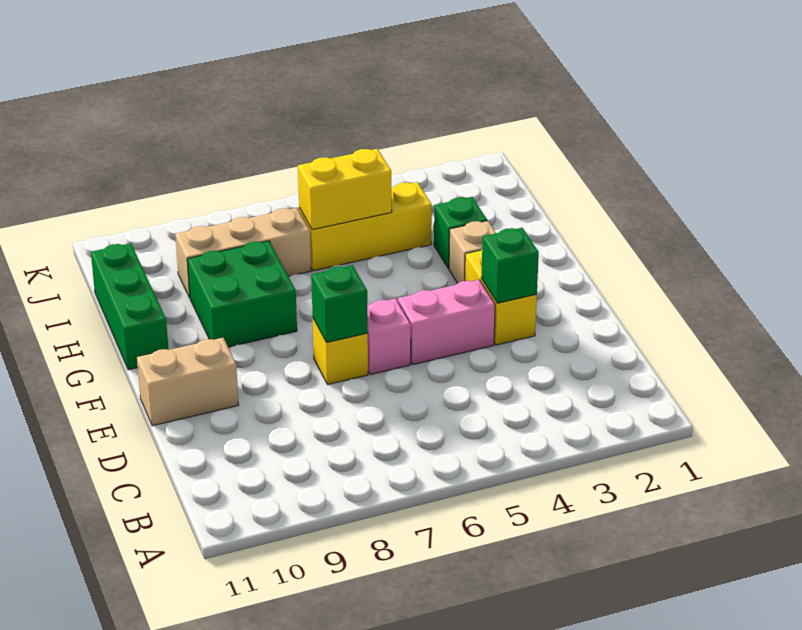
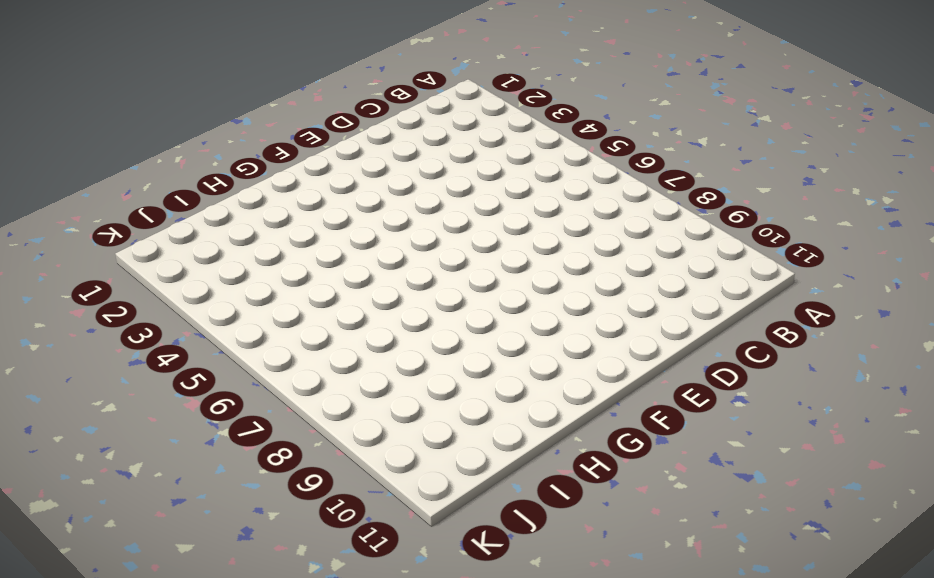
none -> yellow 1x2 brick [465,250,537,345]
none -> pink 1x2 brick [398,280,495,364]
none -> pink 1x1 brick [367,299,411,374]

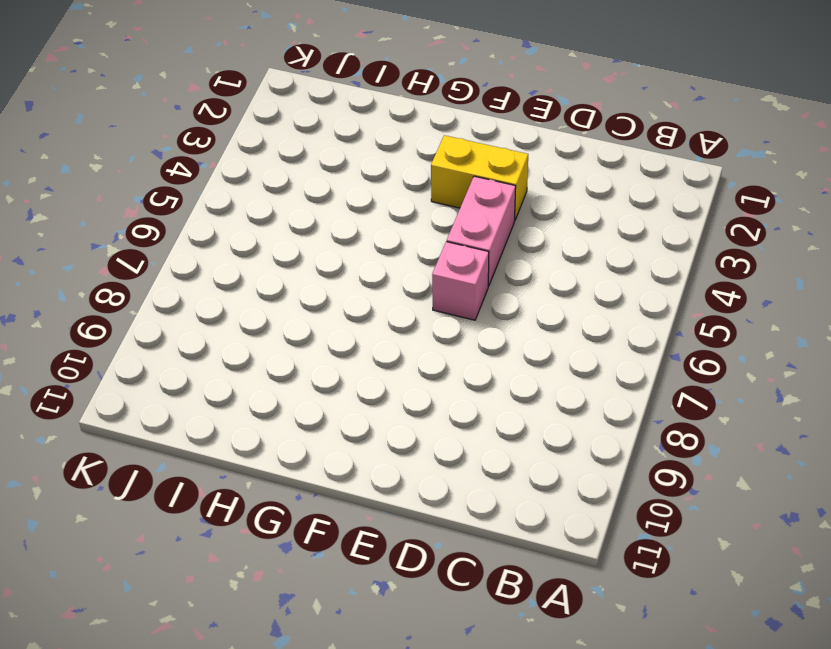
none -> yellow 1x1 brick [313,319,368,384]
none -> tan 1x2 brick [137,338,239,426]
none -> tan 1x1 brick [449,221,496,283]

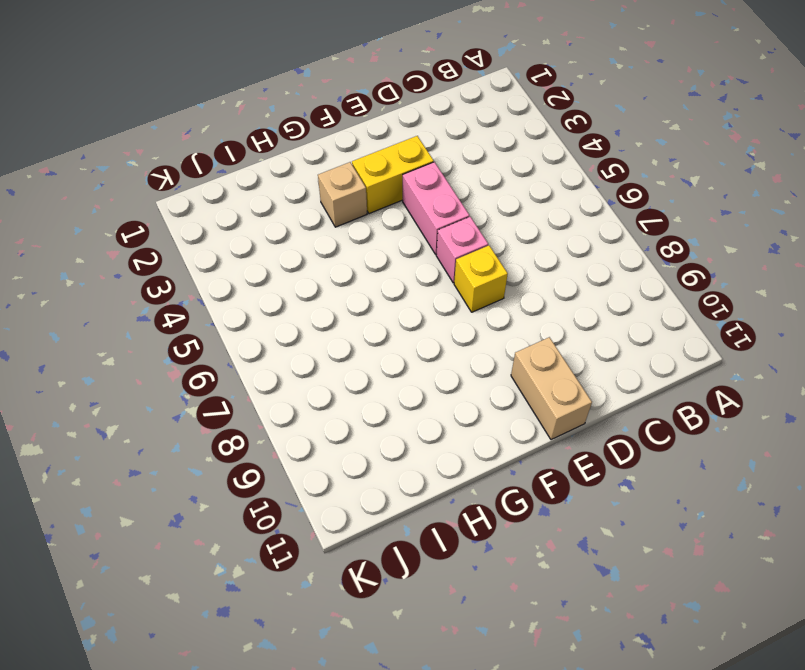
none -> green 2x2 brick [187,241,297,347]
none -> green 1x3 brick [91,243,169,370]
none -> green 1x1 brick [434,197,487,268]

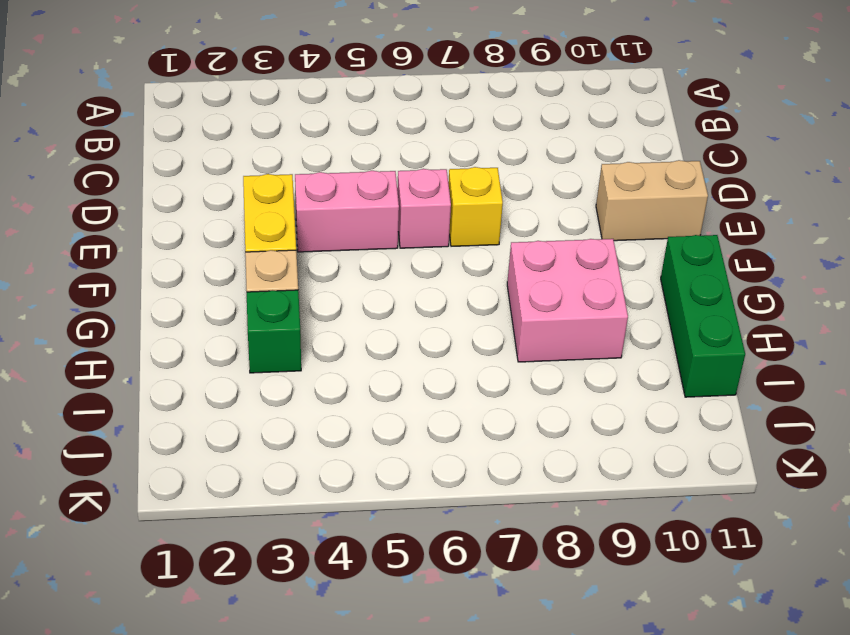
pink 2x2 brick [507,239,628,362] -> green 2x2 brick [187,241,297,347]
none -> yellow 1x3 brick [299,182,432,271]
none -> tan 1x3 brick [175,208,311,298]
none -> green 1x1 brick [481,228,539,303]

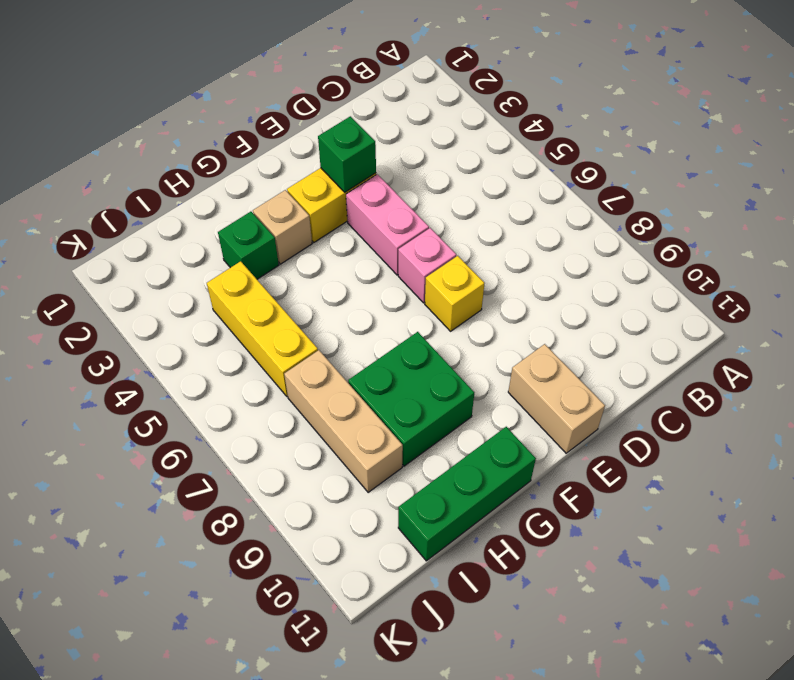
none -> green 1x1 brick [311,265,368,343]
none -> yellow 1x2 brick [298,149,392,230]

